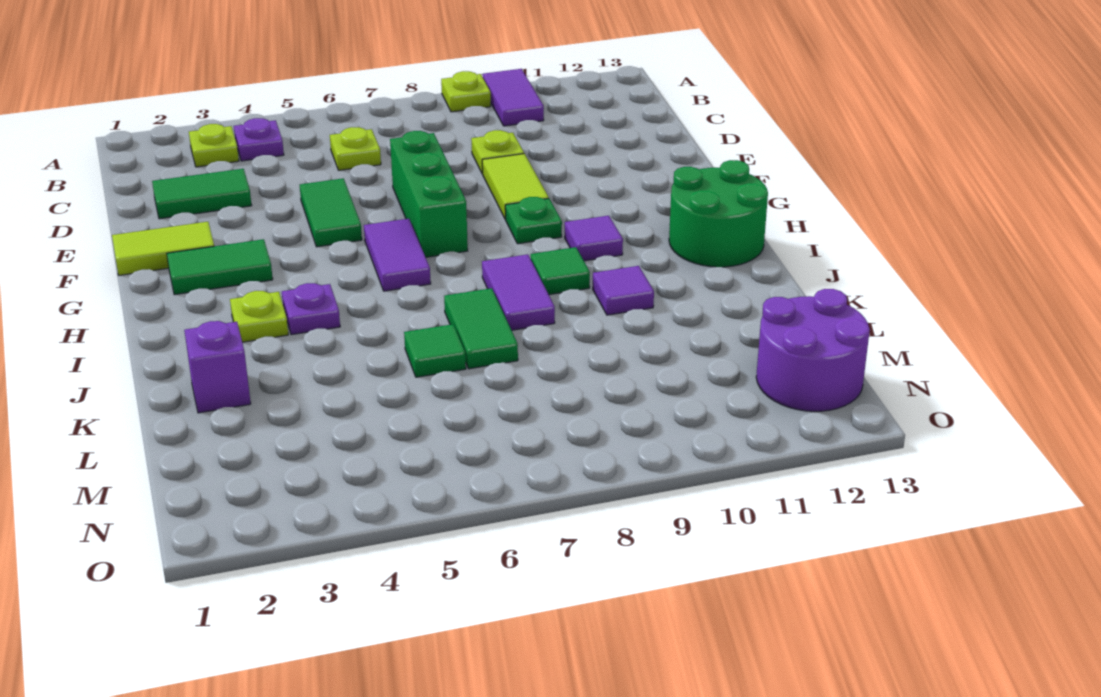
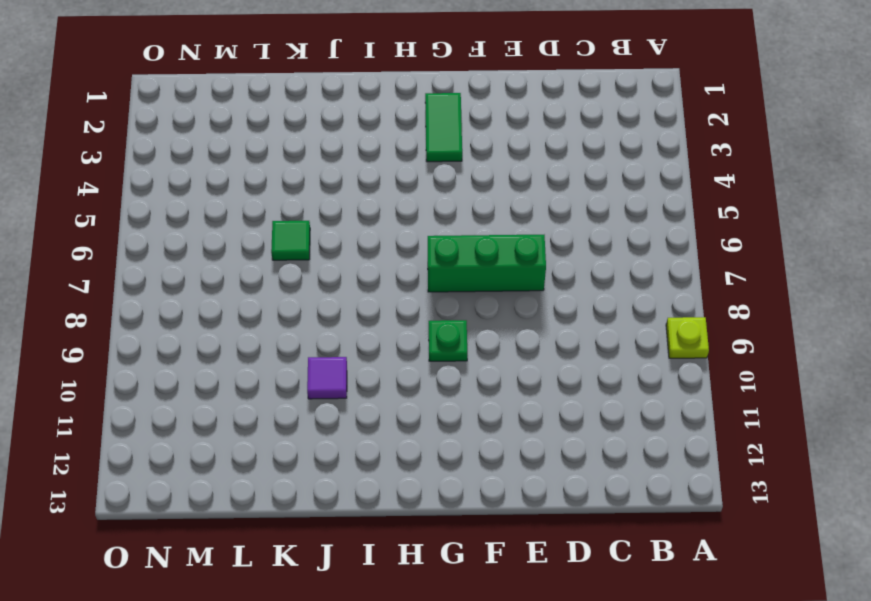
none -> purple 1x2 tile [483,69,544,126]
none -> lime 1x1 plate [189,124,239,167]
none -> purple 1x1 plate [234,118,284,161]

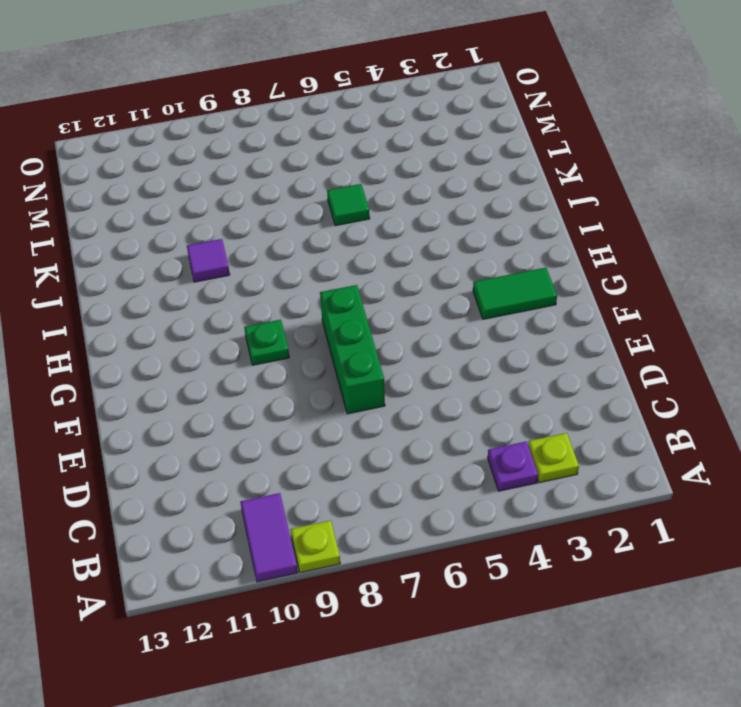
none -> lime 1x1 plate [330,127,381,170]
none -> green 1x2 tile [152,169,252,219]
none -> lime 1x1 plate [471,130,524,174]

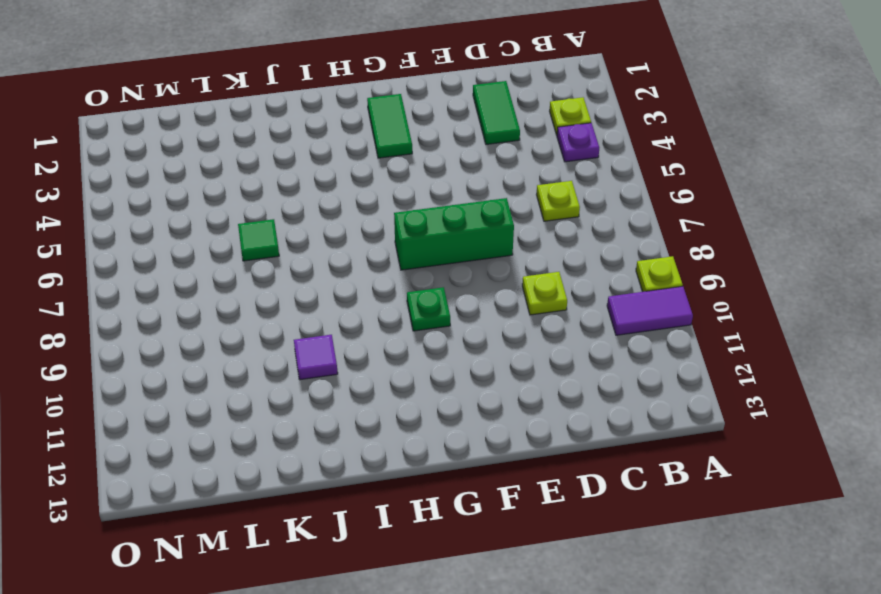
none -> green 1x2 tile [300,178,362,247]
none -> lime 1x2 tile [482,154,549,219]
none -> lime 1x2 tile [112,222,214,275]

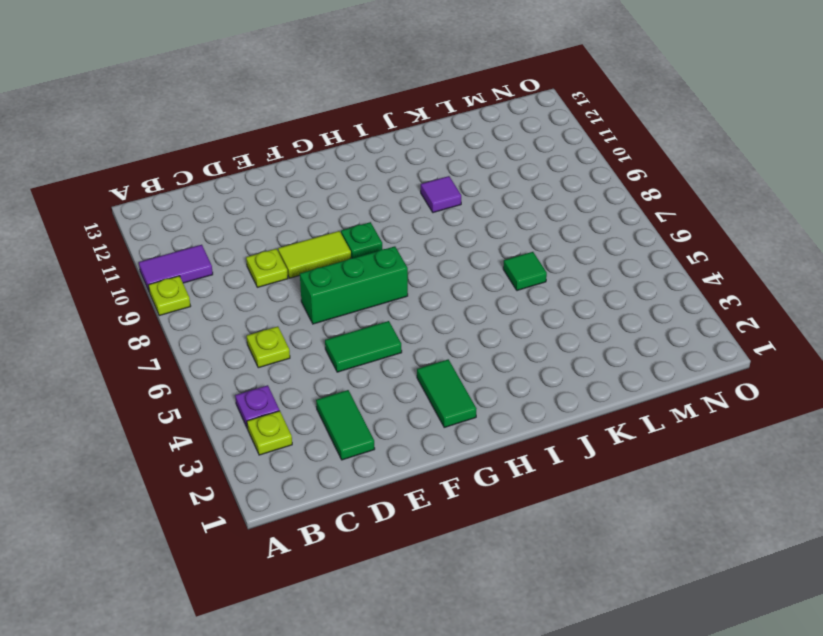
none -> lime 1x2 tile [112,222,214,275]
none -> purple 1x2 tile [364,219,431,291]
none -> purple 1x1 tile [565,216,623,261]

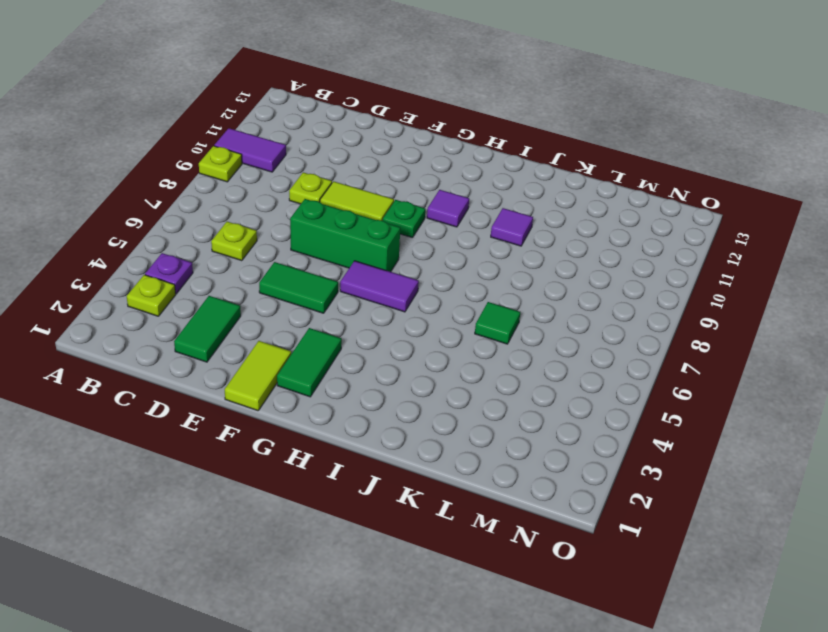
none -> green 2x2 round brick [669,160,768,267]
none -> lime 1x1 plate [230,291,288,342]
none -> purple 1x1 plate [282,283,340,335]

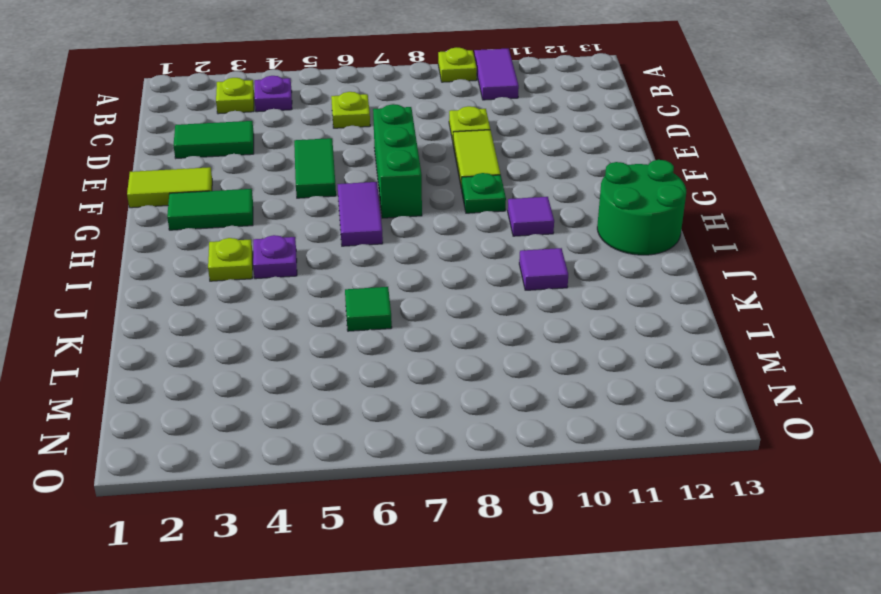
none -> purple 1x2 tile [482,254,555,330]
none -> green 1x1 tile [531,247,590,295]
none -> green 1x2 tile [444,288,518,369]

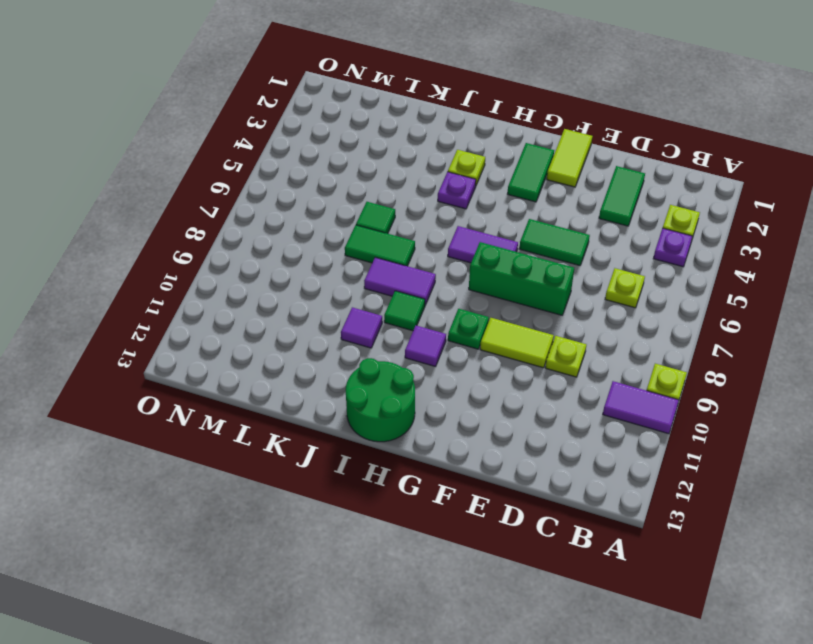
none -> purple 1x1 brick [184,321,251,413]
none -> purple 2x2 round brick [756,289,870,411]

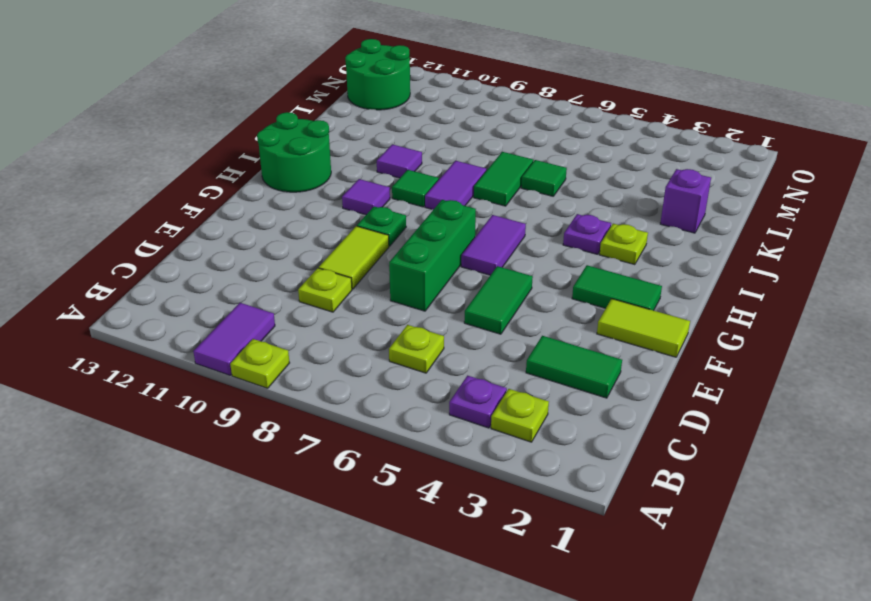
green 2x2 round brick [345,39,410,110] -> purple 2x2 round brick [756,289,870,411]

